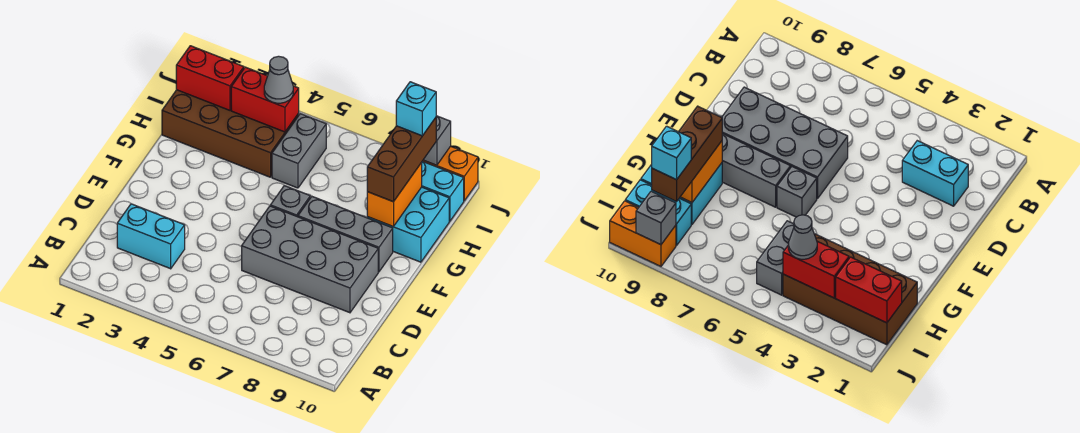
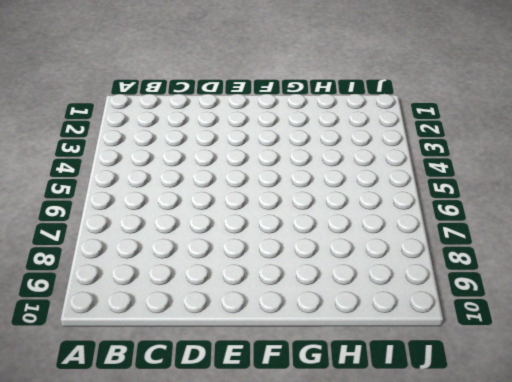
none -> cyan 1x2 brick [117,204,185,269]
none -> grey 2x4 brick [242,206,378,313]
none -> grey 1x1 brick [270,186,310,217]

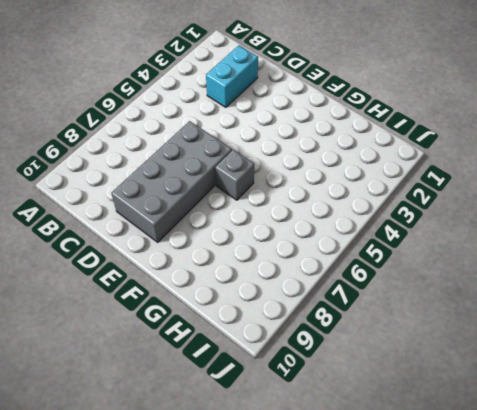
none -> grey 1x3 brick [298,197,393,272]
none -> cyan 2x2 brick [367,187,449,262]
none -> brown 2x4 brick [162,90,299,177]

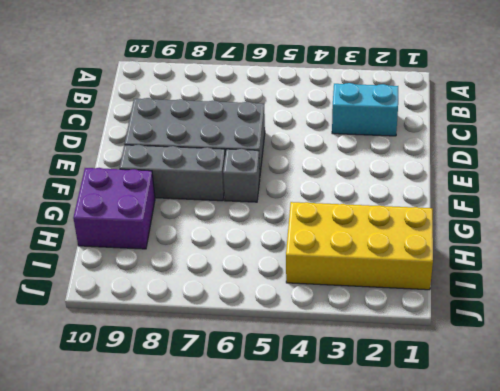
purple 2x2 brick [73,168,155,249] -> cyan 2x2 brick [367,187,449,262]
yellow 2x4 brick [286,202,433,290] -> brown 2x4 brick [162,90,299,177]
none -> grey 1x2 brick [272,114,326,188]
none -> cyan 1x2 brick [421,161,464,221]
none -> orange 1x2 brick [423,146,478,201]

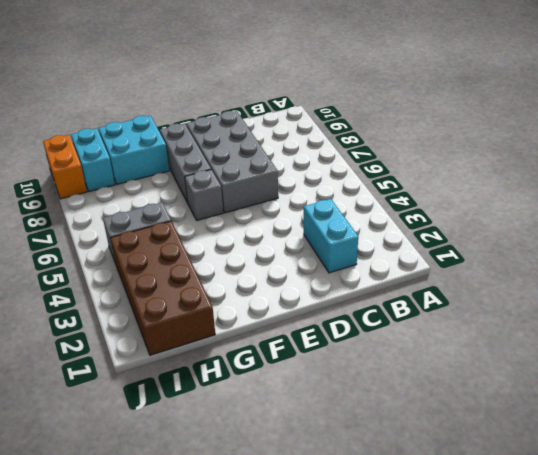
none -> orange 1x2 brick [367,163,422,227]
none -> red 1x2 brick [176,46,244,110]
none -> red 1x2 brick [231,67,299,132]

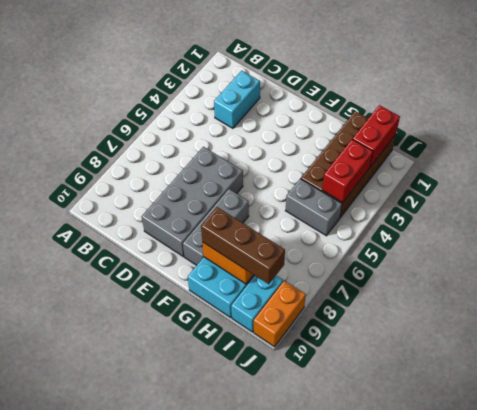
none -> grey 1x1 brick [270,186,310,217]
none -> grey 1x1 brick [423,116,451,165]
none -> grey 1x1 cone [264,56,293,103]

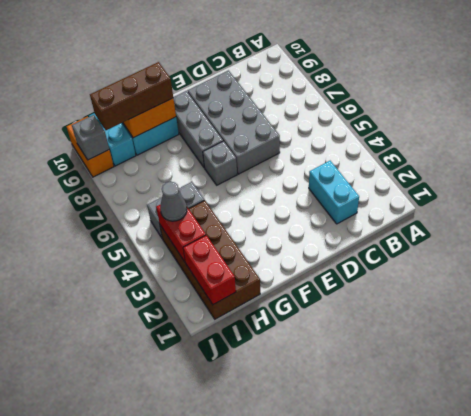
none -> cyan 1x1 brick [396,82,436,136]

